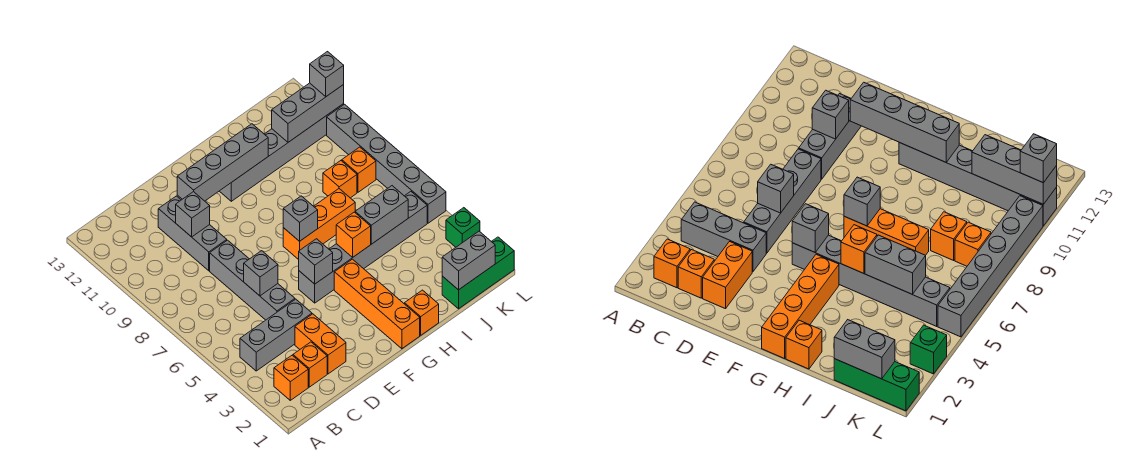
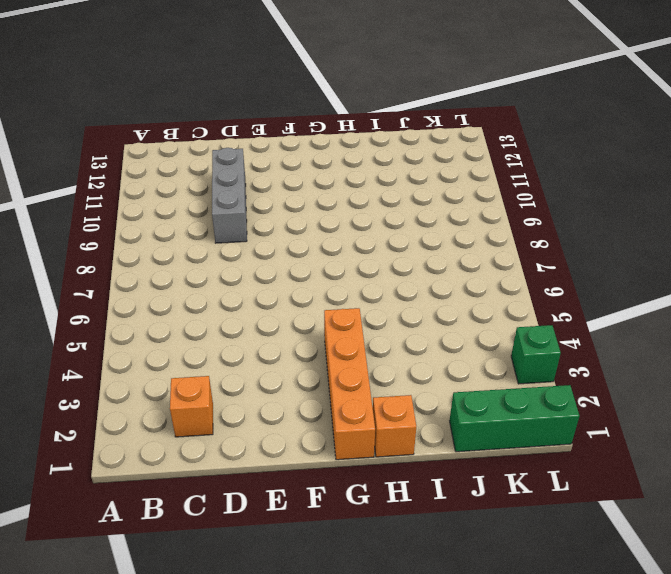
none -> orange 1x1 brick [274,355,308,400]
none -> grey 1x3 brick [240,299,312,371]
none -> orange 1x2 brick [295,314,346,374]

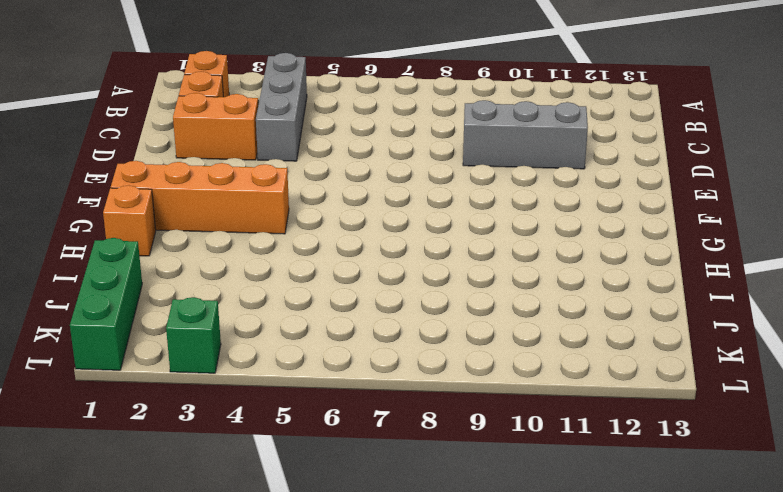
none -> grey 1x4 brick [210,240,295,320]
none -> grey 1x6 brick [299,192,427,303]
none -> orange 1x3 brick [283,189,355,260]

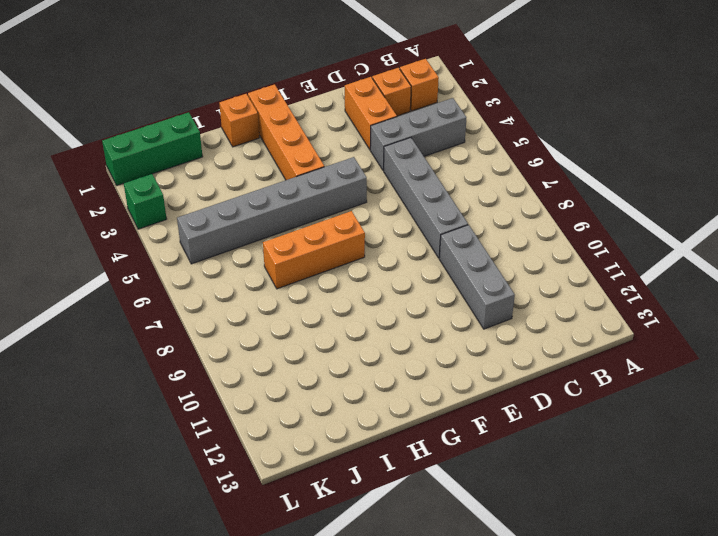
none -> grey 1x6 brick [220,104,344,201]
none -> orange 1x1 brick [323,161,357,198]
none -> orange 1x1 brick [342,147,376,192]

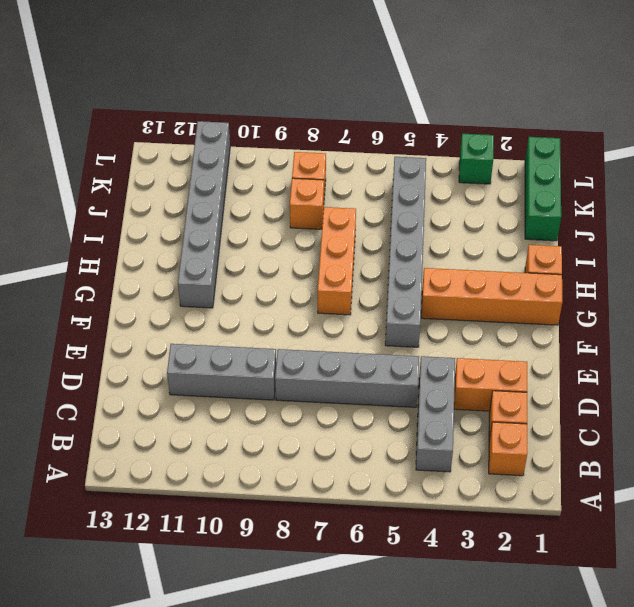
none -> grey 1x6 brick [327,104,446,223]
none -> grey 1x1 brick [244,251,278,296]
none -> grey 1x1 brick [176,192,210,237]

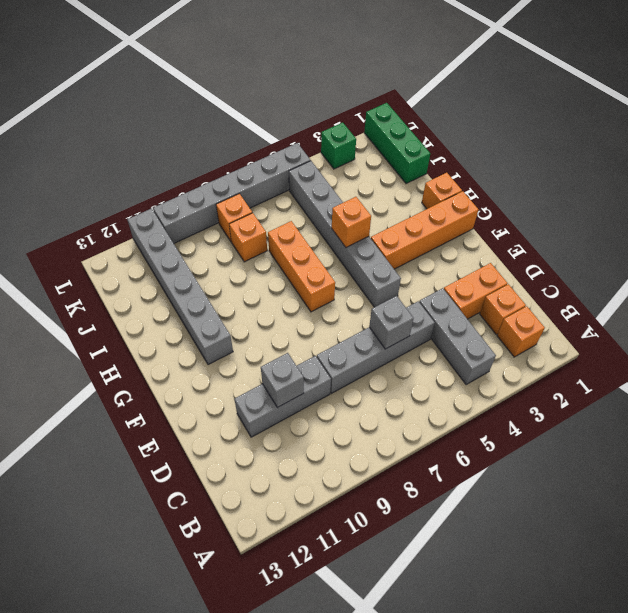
none -> grey 1x4 brick [177,124,268,201]
none -> grey 1x1 brick [299,239,333,284]
none -> grey 1x1 brick [283,196,318,241]

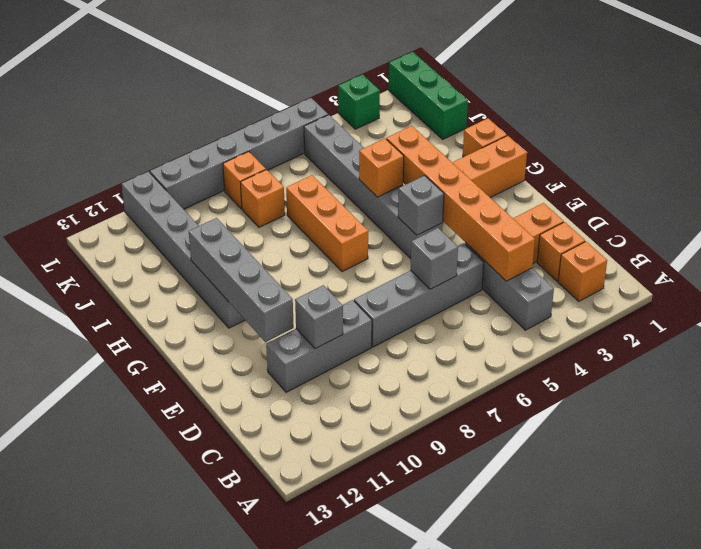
orange 1x6 brick [386,126,535,281] -> none
none -> grey 1x1 brick [283,196,318,241]
none -> grey 1x2 brick [355,186,408,244]
none -> grey 1x2 brick [442,231,495,290]

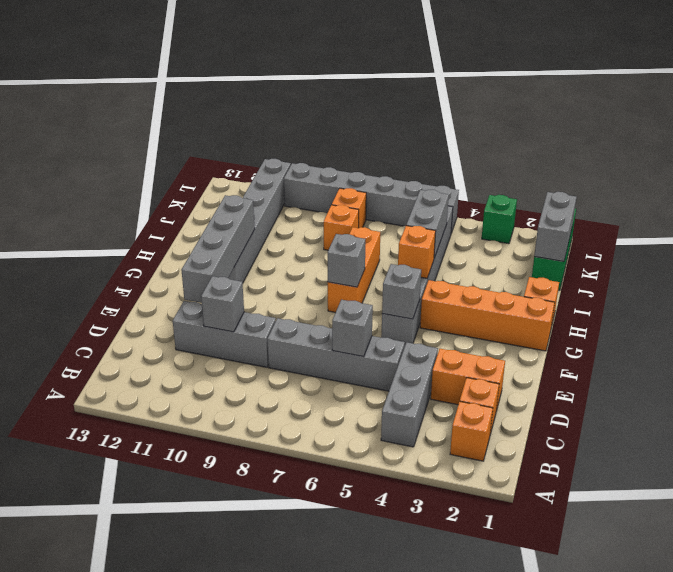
none -> grey 1x3 brick [272,83,344,142]
none -> grey 1x1 brick [310,52,344,97]

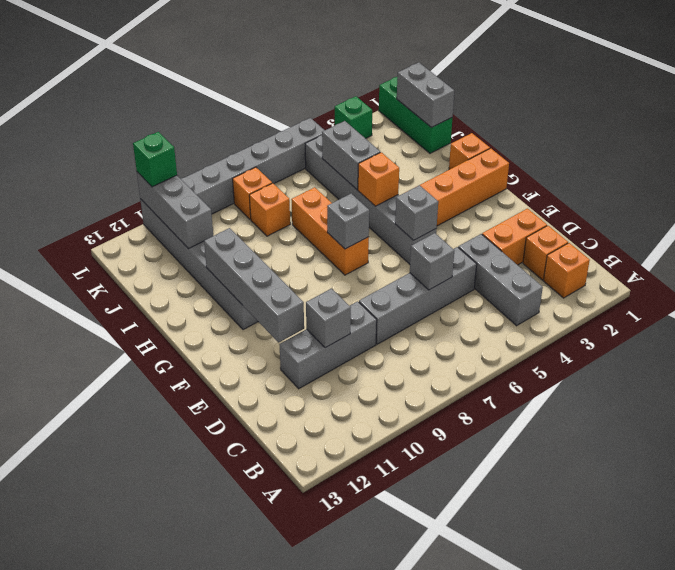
green 1x1 brick [133,132,177,187] -> grey 1x1 brick [310,52,344,97]

